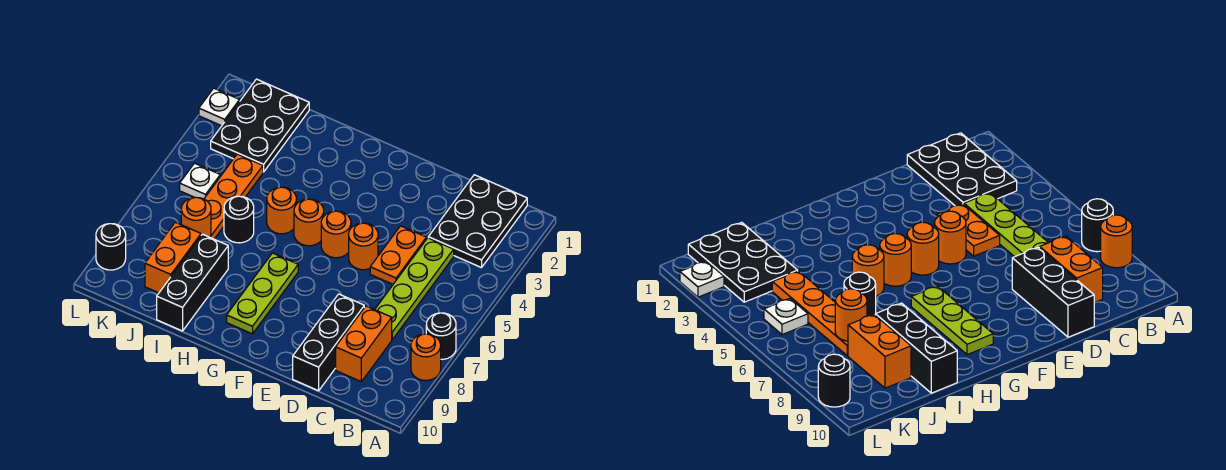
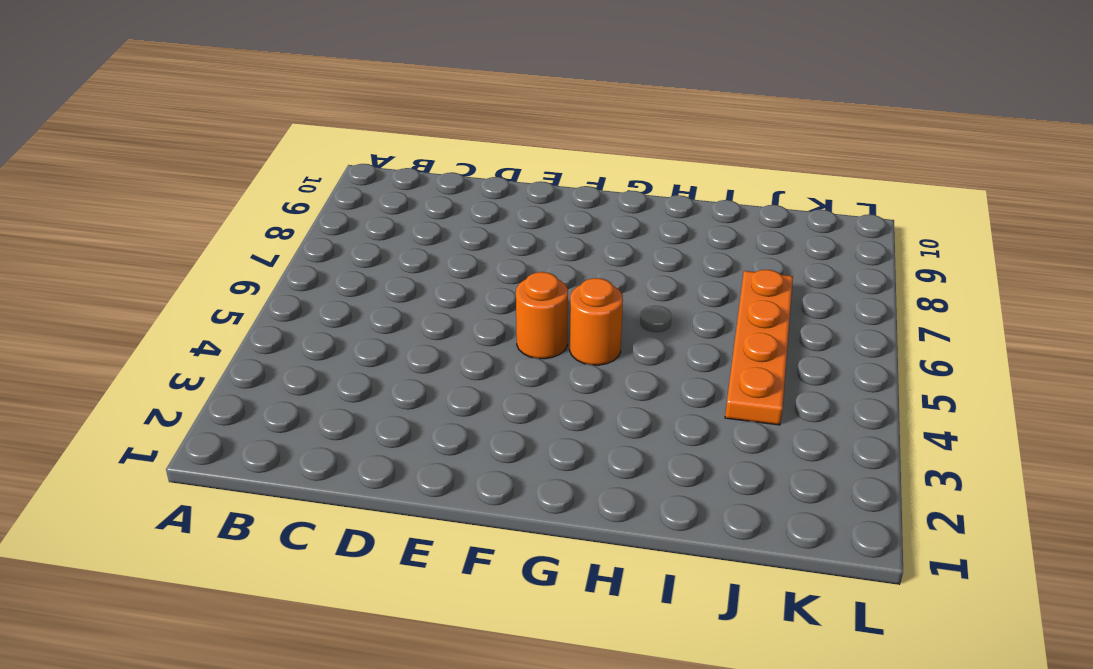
none -> black 1x1 round brick [426,313,456,359]
none -> orange 1x1 round brick [411,334,441,381]
none -> black 2x3 plate [428,175,527,268]

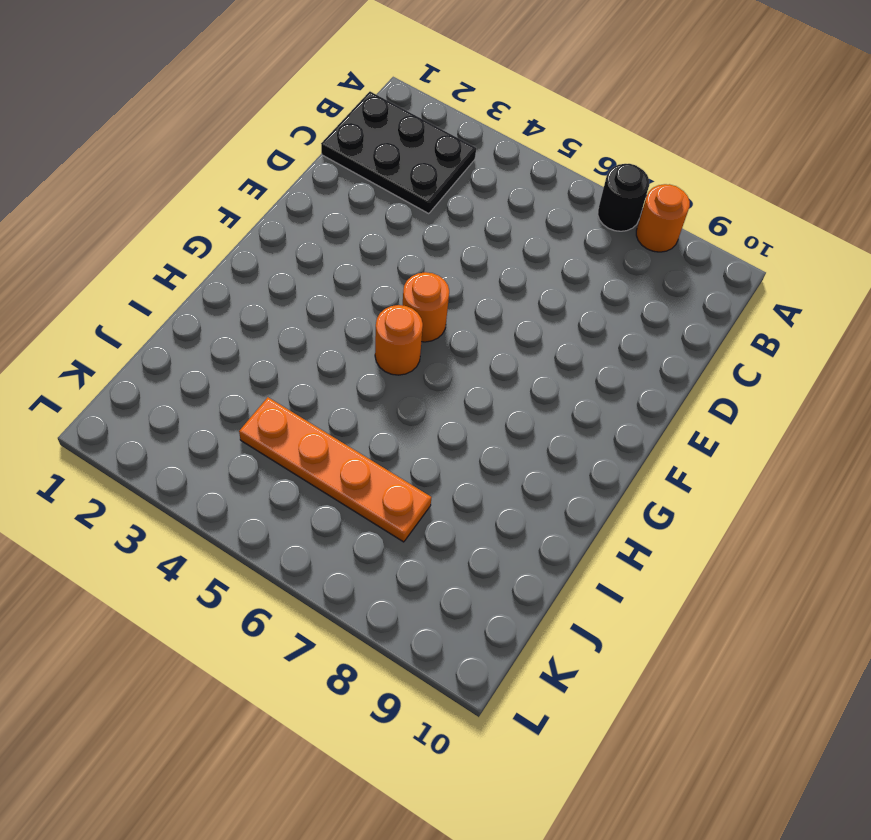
none -> lime 1x4 plate [375,238,454,339]
none -> orange 1x2 brick [336,306,392,381]
none -> orange 1x2 plate [370,226,426,284]

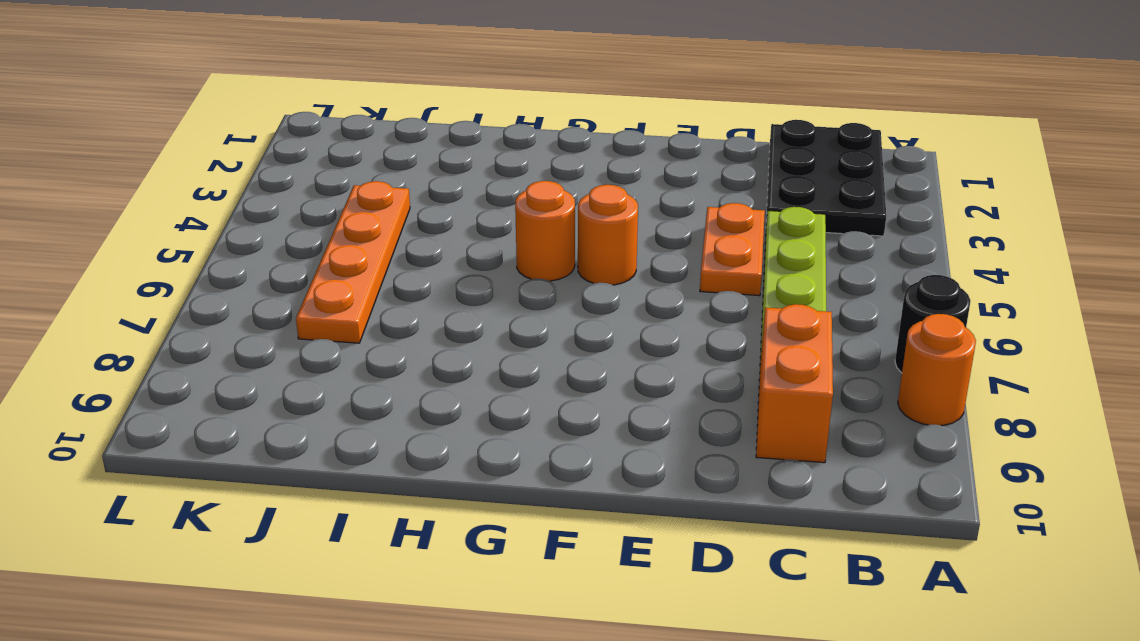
none -> black 1x3 brick [293,294,364,391]
none -> orange 1x1 round brick [349,223,378,270]
none -> lime 1x3 plate [227,253,298,334]

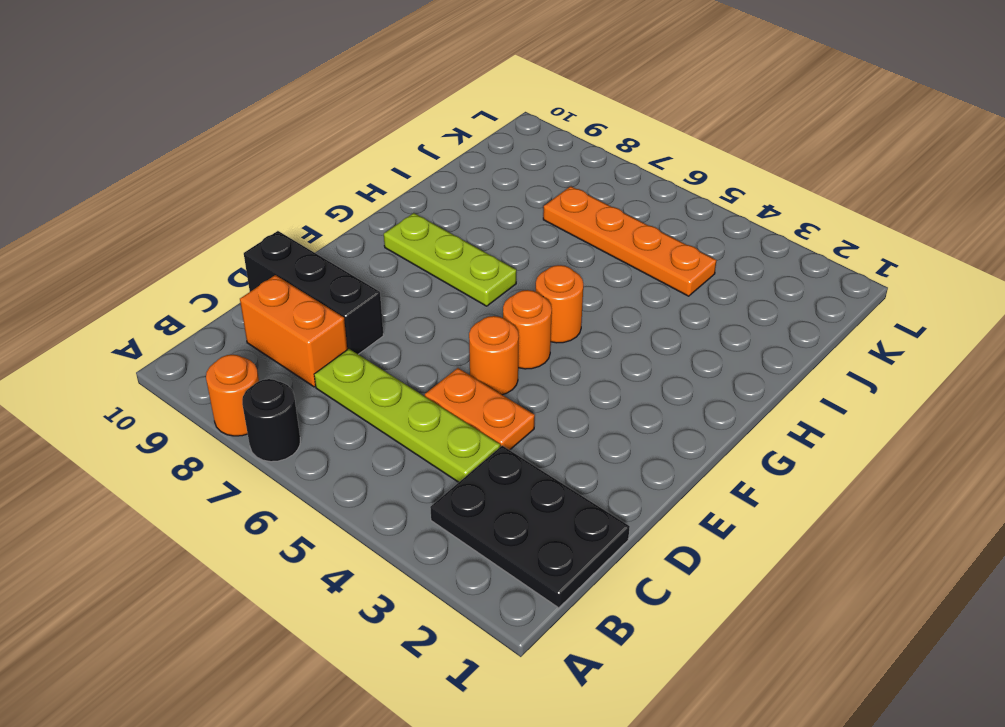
none -> orange 1x1 round brick [267,187,296,234]
none -> black 1x1 round brick [224,196,254,243]
none -> black 1x3 brick [157,234,228,331]

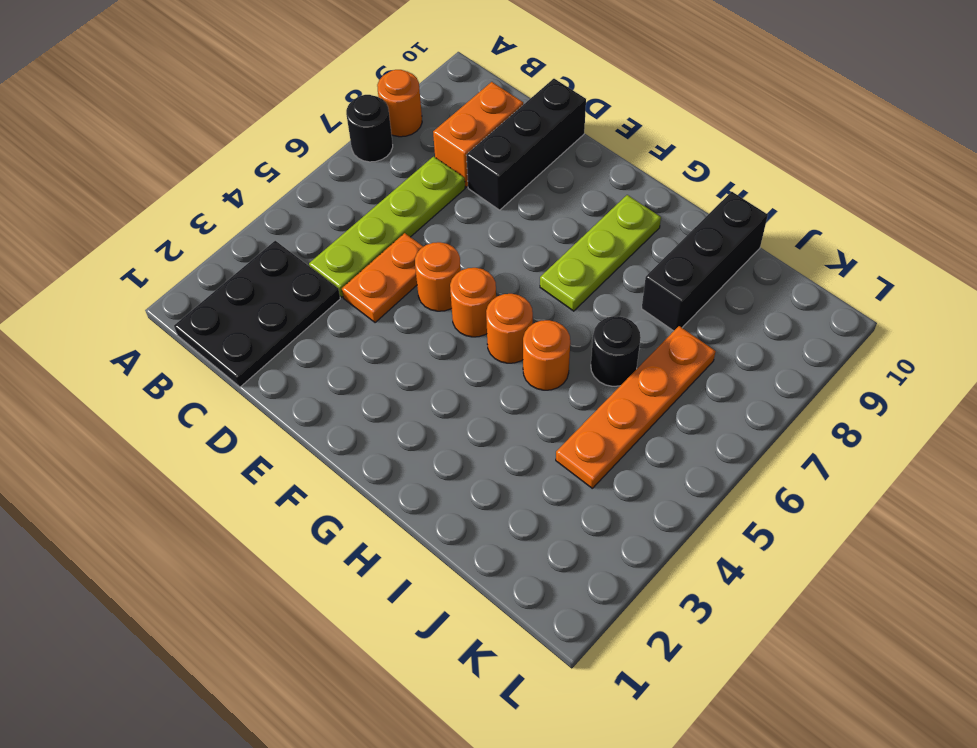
none -> black 2x3 plate [211,79,309,172]
none -> orange 1x2 brick [145,222,201,293]
none -> white 1x1 plate [180,163,220,199]

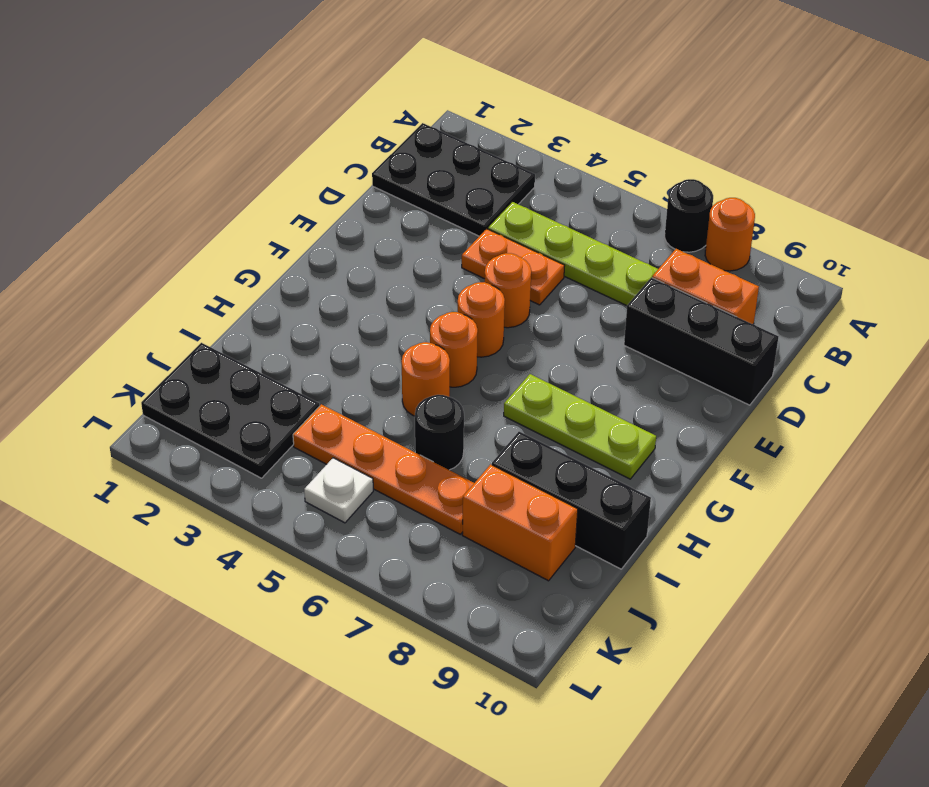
none -> white 1x1 plate [199,88,240,126]
none -> black 1x1 round brick [96,224,126,270]
none -> orange 1x1 round brick [181,197,211,237]

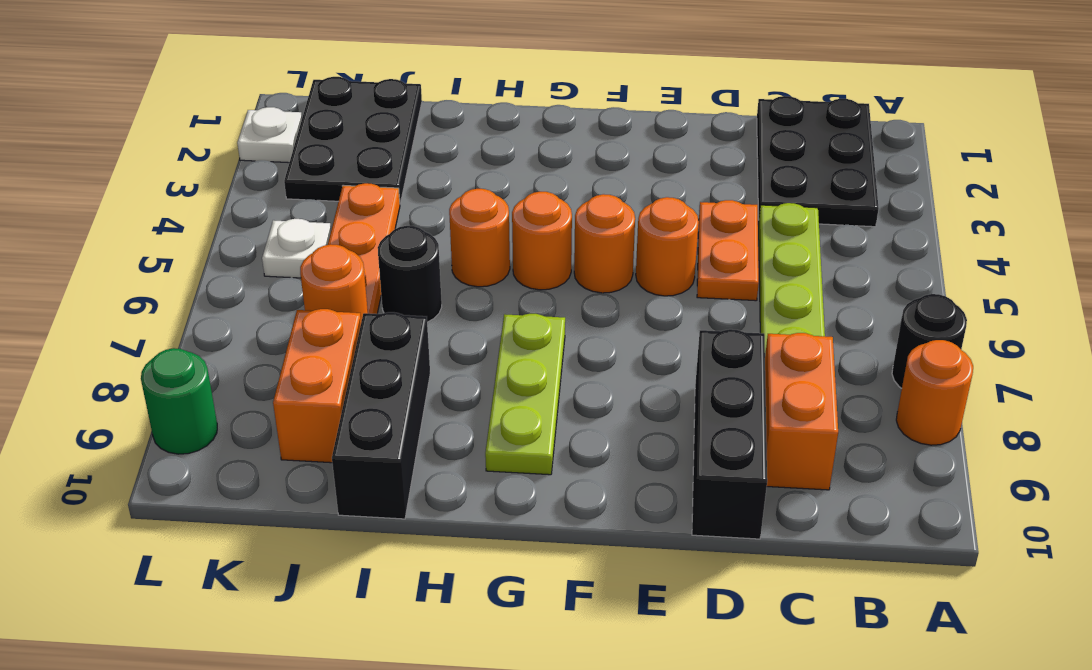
green 1x1 round brick [141,348,217,454] -> black 1x1 round brick [96,224,126,270]

